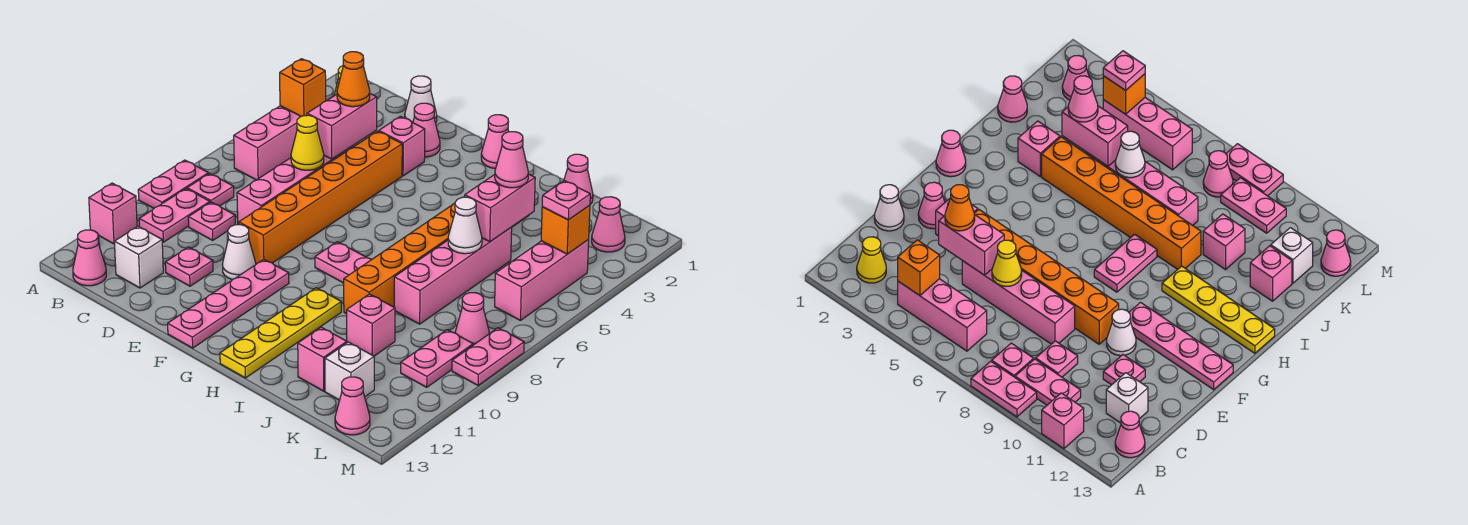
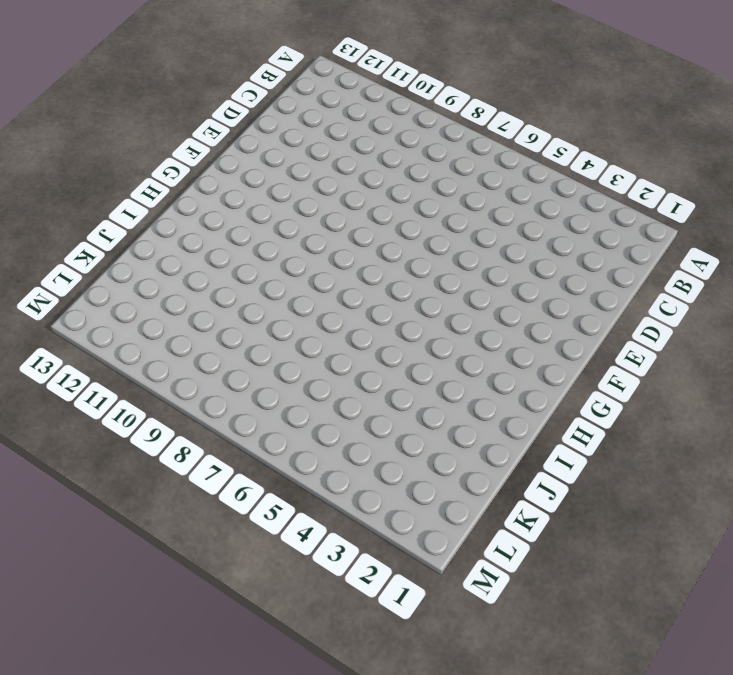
none -> pink 1x2 plate [138,160,208,208]
none -> pink 1x1 brick [89,183,137,244]
none -> yellow 1x1 cone [857,237,886,283]
none -> pink 1x3 brick [234,106,301,180]

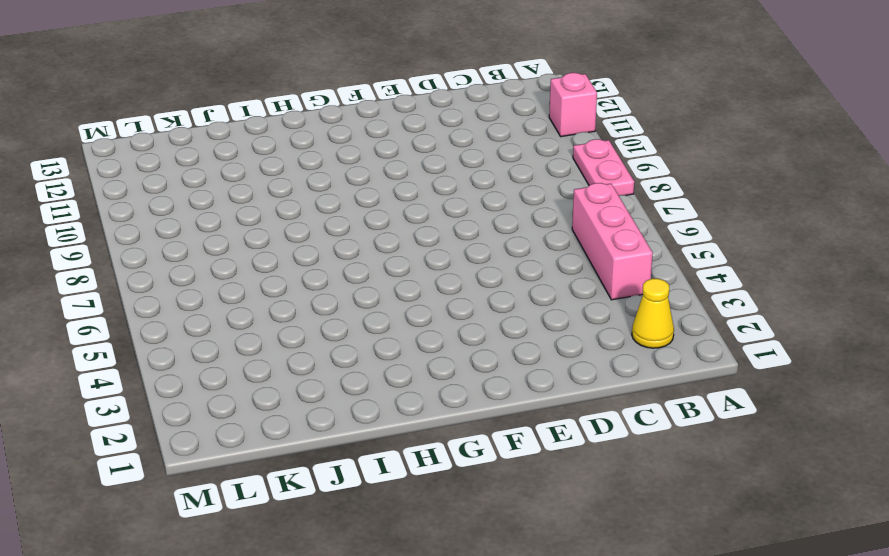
none -> pink 1x1 plate [187,173,234,206]
none -> pink 1x2 plate [139,189,210,242]
none -> pink 1x1 cone [73,230,106,286]
none -> pink 1x1 plate [188,202,235,240]

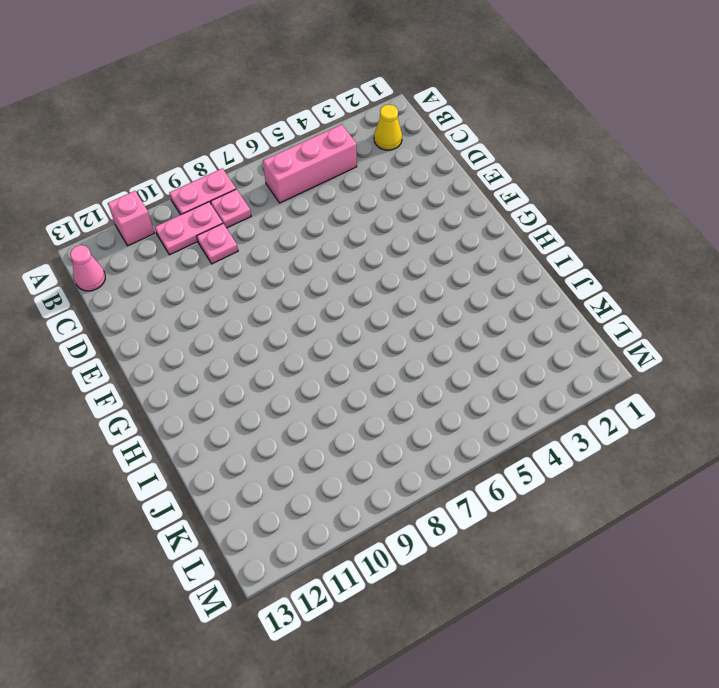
none -> white 1x1 brick [114,226,163,288]
none -> white 1x1 cone [405,76,437,123]
none -> pink 1x4 brick [237,146,354,225]
none -> pink 1x1 plate [165,247,213,286]

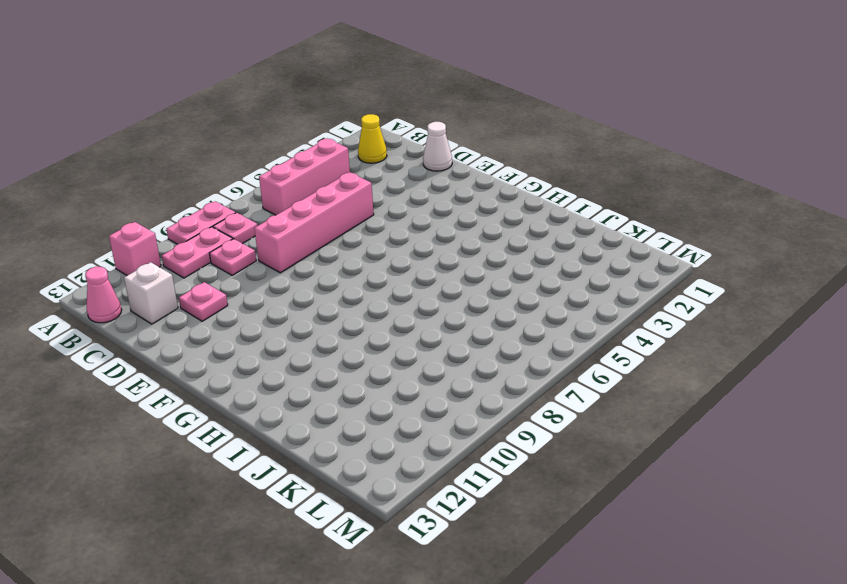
none -> pink 1x1 cone [413,103,440,157]
none -> pink 1x1 brick [379,116,425,176]
none -> orange 1x6 brick [239,131,402,264]
none -> white 1x1 cone [222,225,256,280]

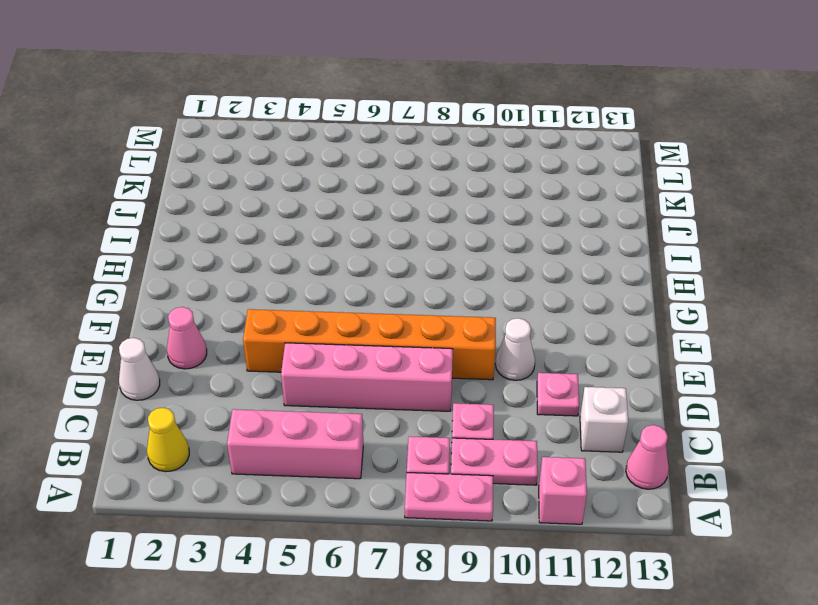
none -> pink 1x1 brick [379,116,425,176]
none -> pink 1x4 plate [168,260,289,348]
none -> pink 1x1 cone [481,115,509,169]
none -> pink 1x2 plate [315,242,372,283]

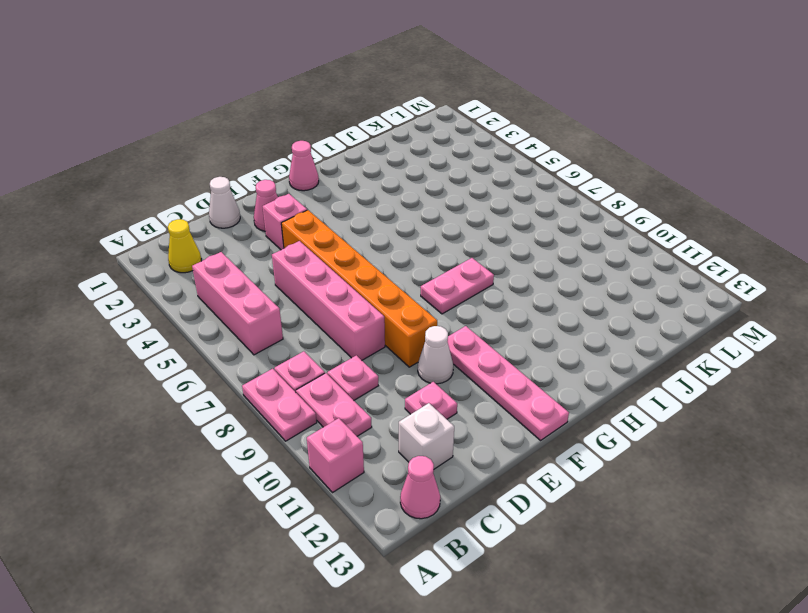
none -> yellow 1x4 plate [220,288,341,378]
none -> pink 1x1 brick [1018,121,1060,177]
none -> orange 1x6 brick [344,203,455,314]
none -> pink 1x1 cone [564,154,593,204]

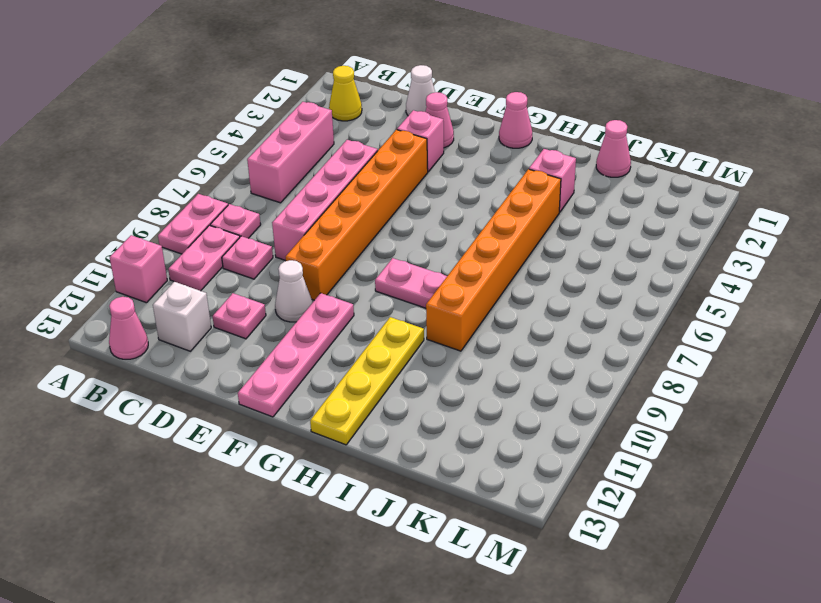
none -> pink 1x4 brick [394,227,512,324]
none -> pink 1x1 brick [347,294,395,356]
none -> pink 1x1 brick [298,327,347,391]
none -> white 1x1 brick [325,342,374,400]

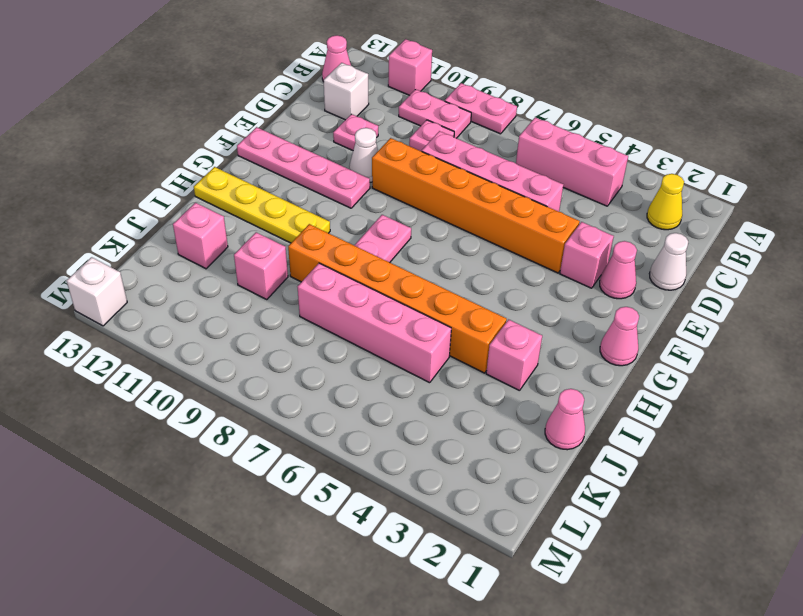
white 1x1 brick [67,257,127,326] -> white 1x1 brick moved to [325,342,374,400]
none -> pink 1x1 plate [187,173,234,206]
none -> pink 1x1 cone [592,197,625,252]
none -> pink 1x3 brick [495,240,589,320]
none -> pink 1x1 cone [455,293,489,345]

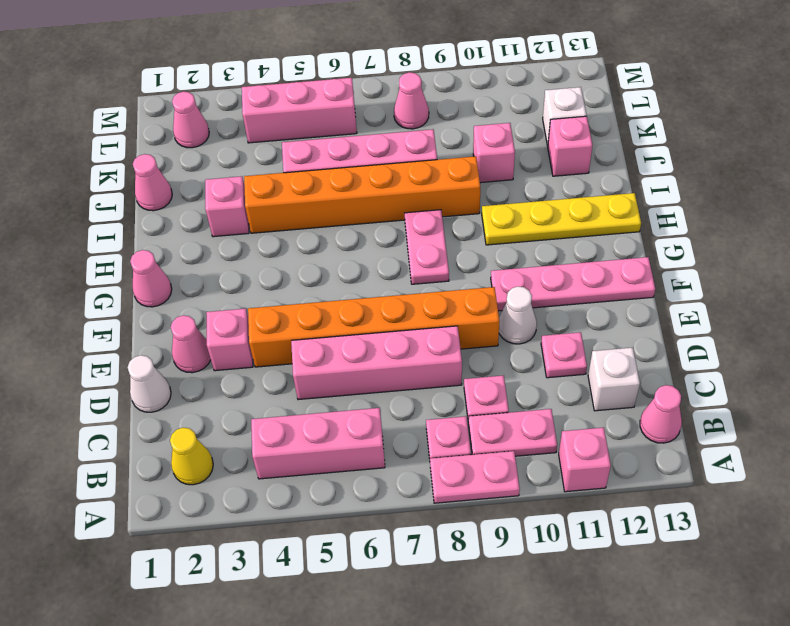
none -> pink 1x2 plate [401,330,473,387]
none -> pink 1x1 cone [335,377,370,435]
none -> pink 1x2 plate [452,328,524,385]
none -> orange 1x1 brick [280,59,326,117]

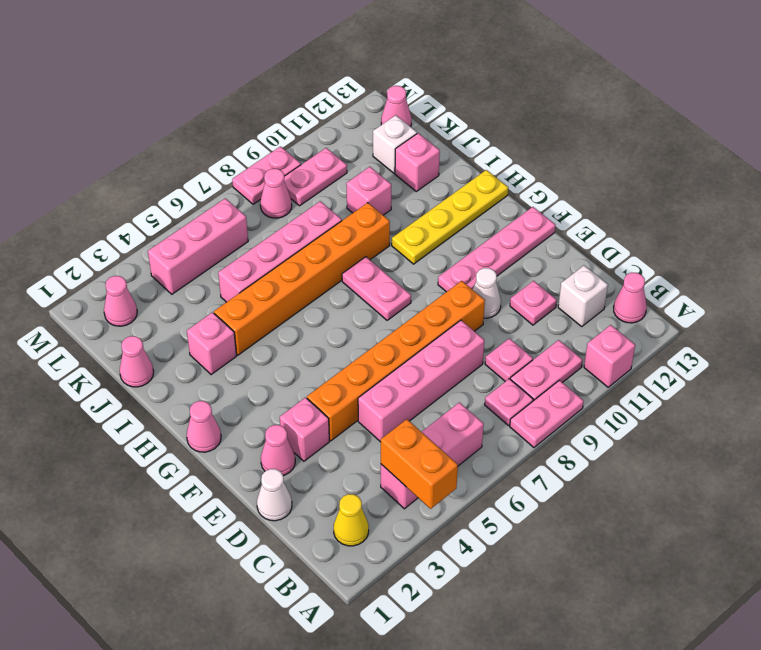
orange 1x2 brick [381,419,458,509] -> orange 1x1 brick [280,59,326,117]
none -> pink 1x2 brick [307,94,377,159]
none -> yellow 1x1 cone [291,115,324,170]
none -> pink 1x2 brick [465,174,535,242]
none -> white 1x1 cone [448,197,482,254]

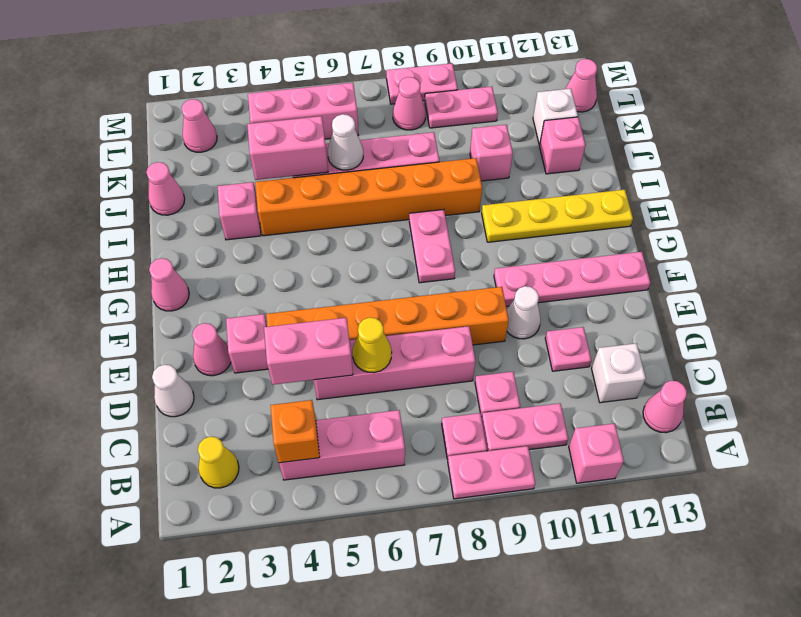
none -> orange 1x1 brick [541,205,590,254]
none -> orange 1x1 cone [337,52,370,107]
none -> pink 1x1 cone [495,132,528,188]
none -> pink 1x1 plate [542,181,590,220]

